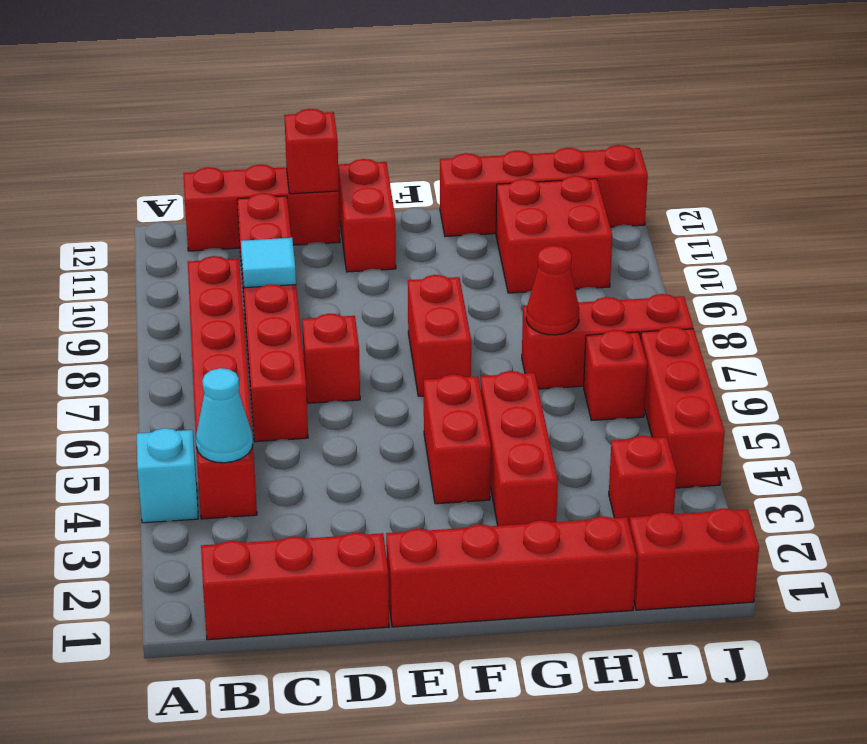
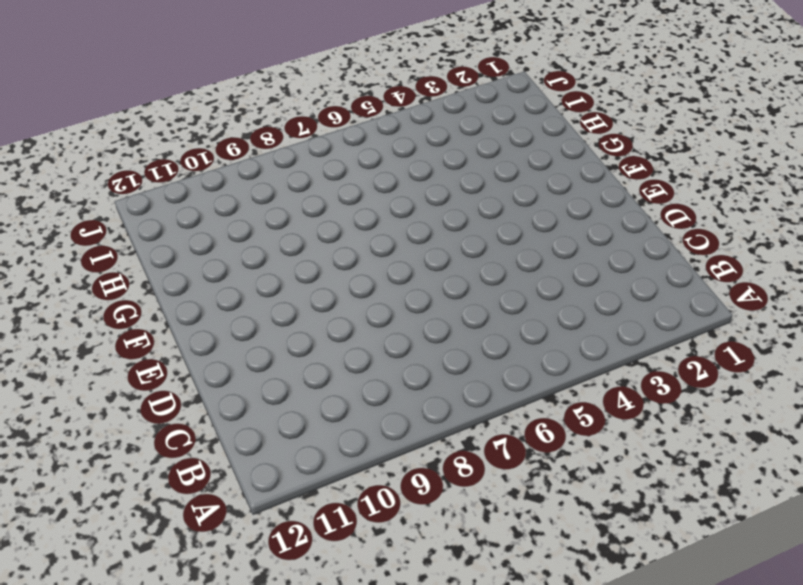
none -> cyan 1x1 brick [137,428,198,523]
none -> red 1x3 brick [201,533,389,640]
none -> red 1x6 brick [188,256,257,519]

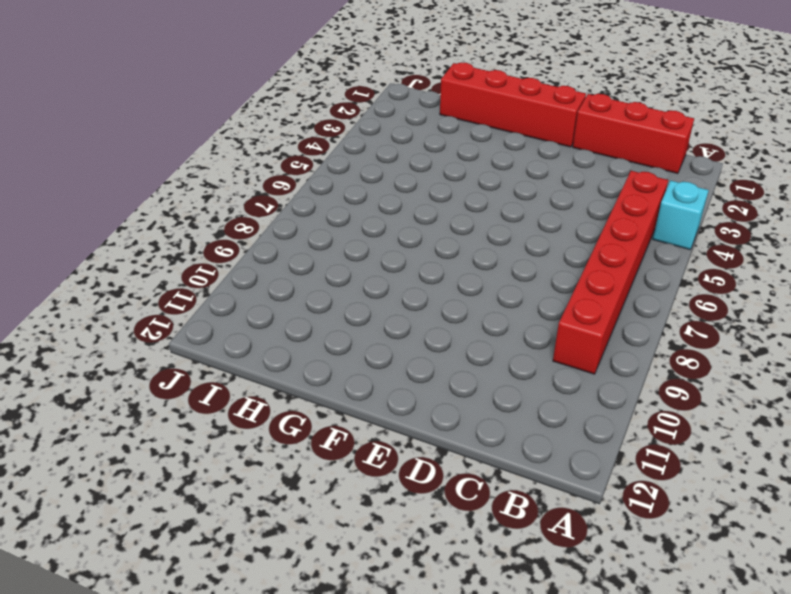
none -> red 1x3 brick [183,165,340,251]
none -> red 1x6 brick [237,193,308,442]
none -> red 1x1 brick [302,314,360,403]

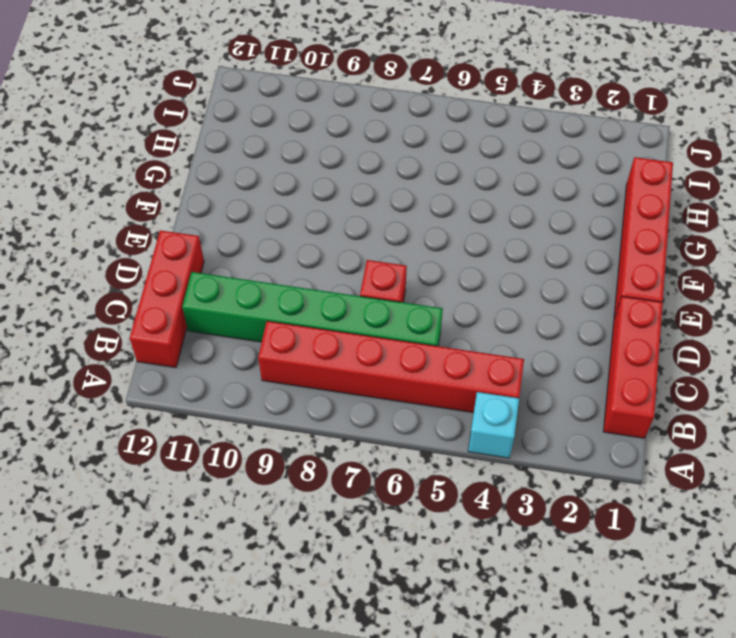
green 1x6 brick [182,272,443,346] -> red 1x6 brick [237,193,308,442]
none -> red 1x2 brick [338,159,396,272]
none -> red 1x2 brick [424,374,491,504]
none -> red 1x2 brick [408,275,471,396]

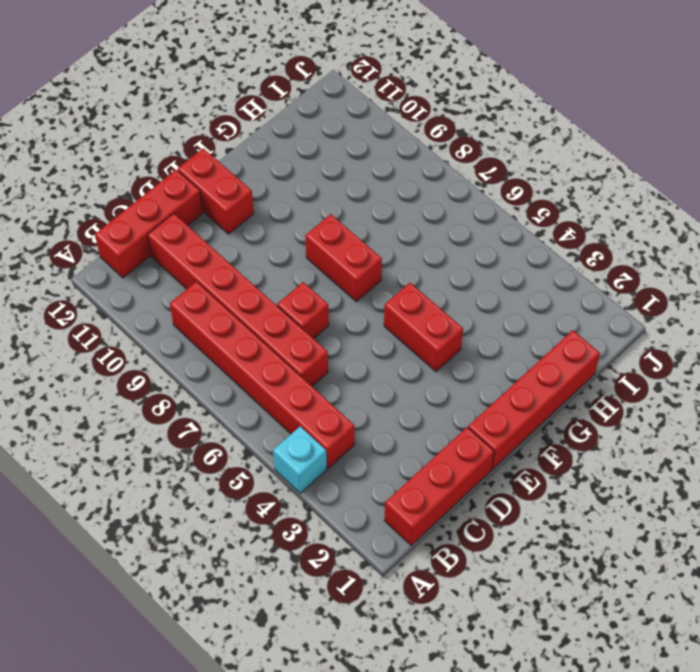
none -> red 1x3 brick [481,371,558,526]
none -> red 1x4 brick [440,145,648,237]
none -> red 1x3 brick [522,294,693,389]

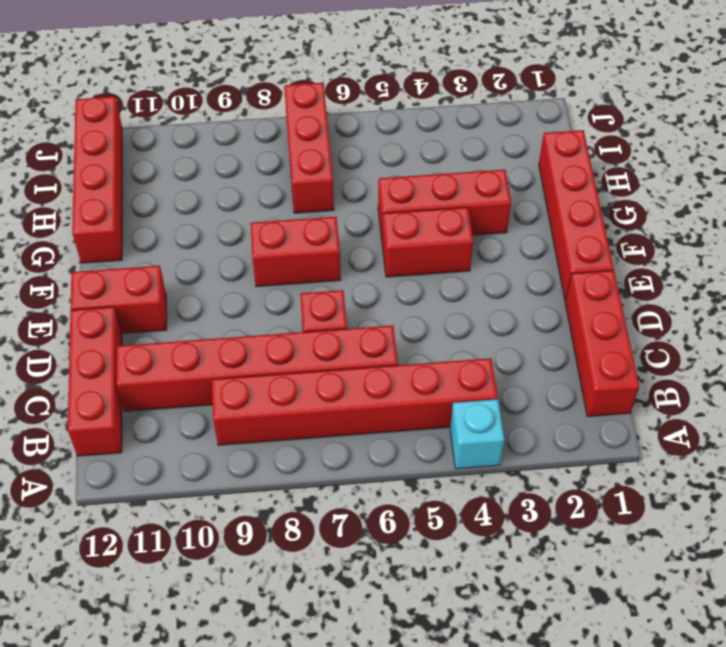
none -> red 2x2 brick [496,176,612,293]
none -> red 1x2 brick [630,508,759,610]
none -> red 1x1 brick [609,436,677,526]

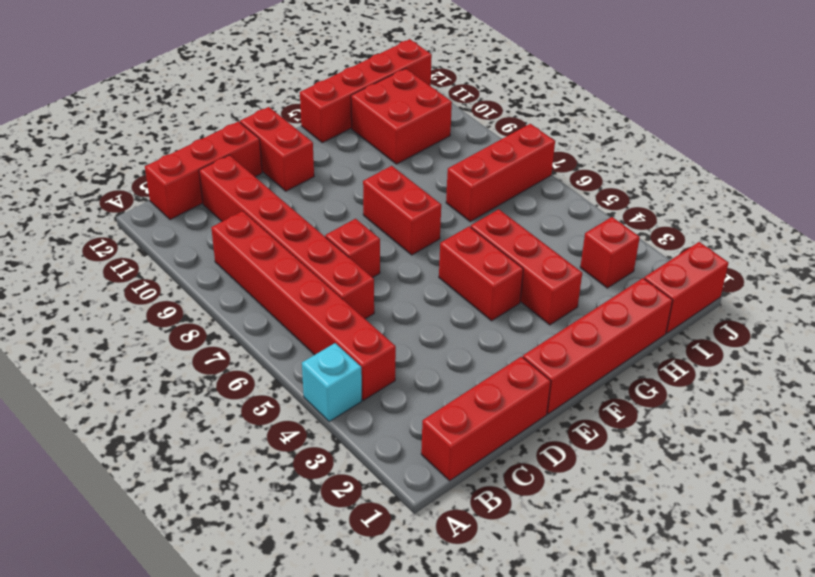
none -> red 1x1 brick [584,330,647,421]
none -> red 1x3 brick [641,327,725,488]
none -> cyan 1x1 cone [196,368,253,463]

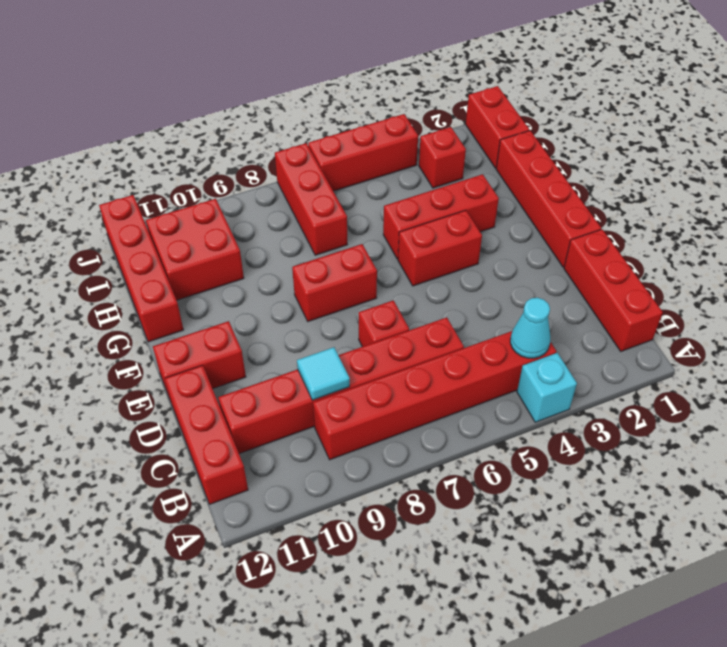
none -> red 1x1 brick [584,330,647,421]
none -> red 1x1 brick [284,109,339,194]
none -> red 1x1 cone [526,246,579,335]

